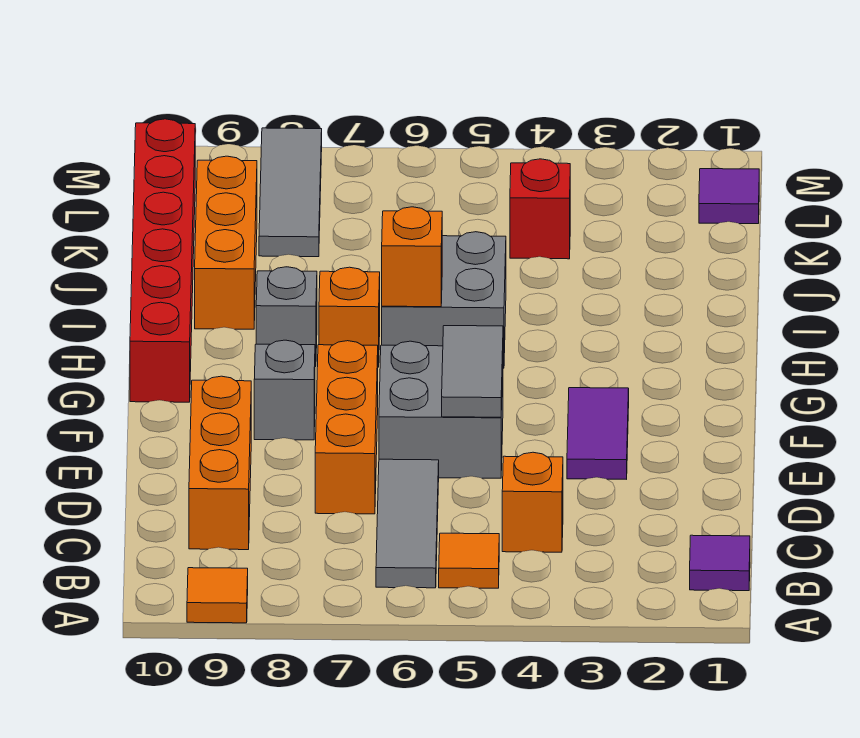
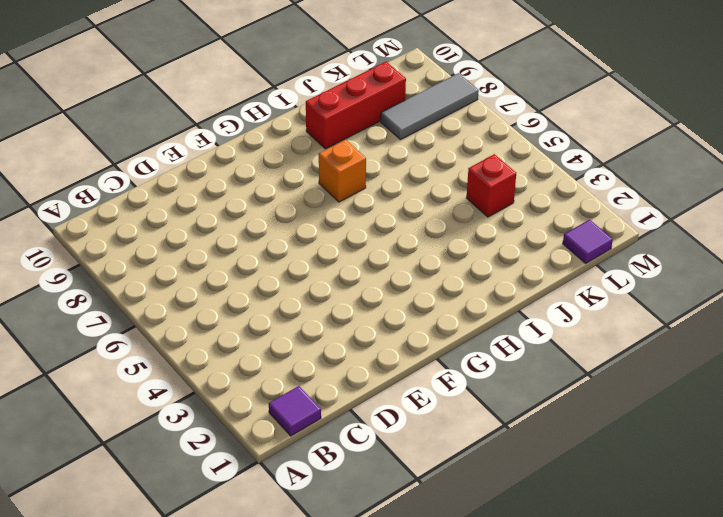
red 1x3 brick [306,62,406,149] -> orange 1x3 brick [195,156,257,329]
none -> orange 1x1 tile [187,568,248,623]
none -> orange 1x1 tile [439,533,499,588]
none -> grey 1x3 tile [376,459,439,588]

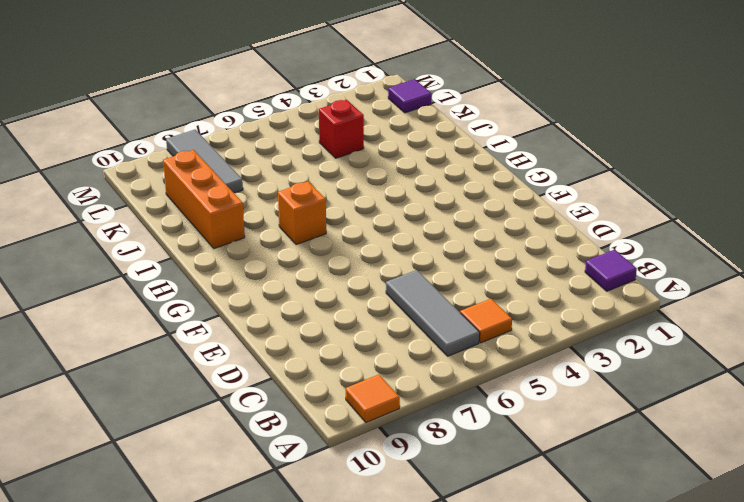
none -> orange 1x1 brick [502,452,563,552]
none -> orange 1x3 brick [189,376,251,550]
none -> orange 1x3 brick [315,341,378,514]

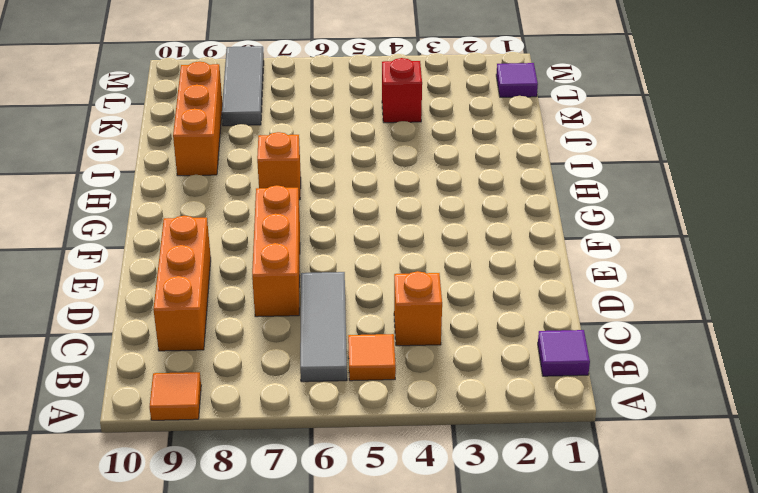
none -> purple 1x2 tile [567,388,629,479]
none -> grey 2x2 brick [379,341,503,478]
none -> grey 1x1 brick [254,340,315,440]

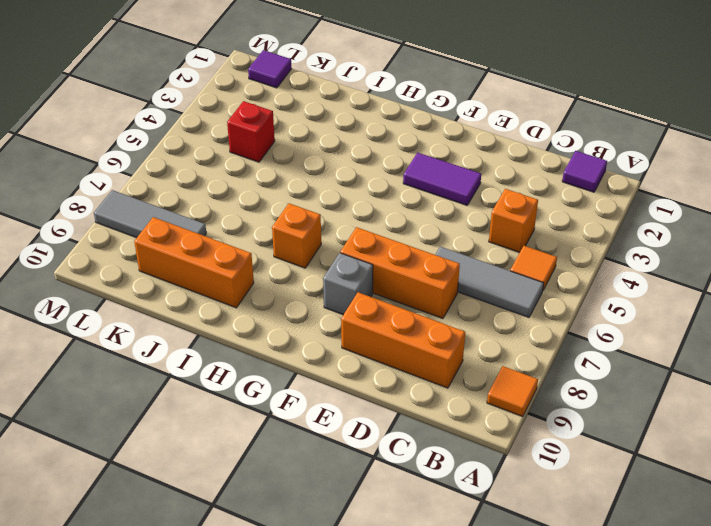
none -> grey 2x2 brick [379,341,503,478]
none -> red 1x6 brick [130,119,195,402]
none -> grey 2x2 brick [382,232,506,368]

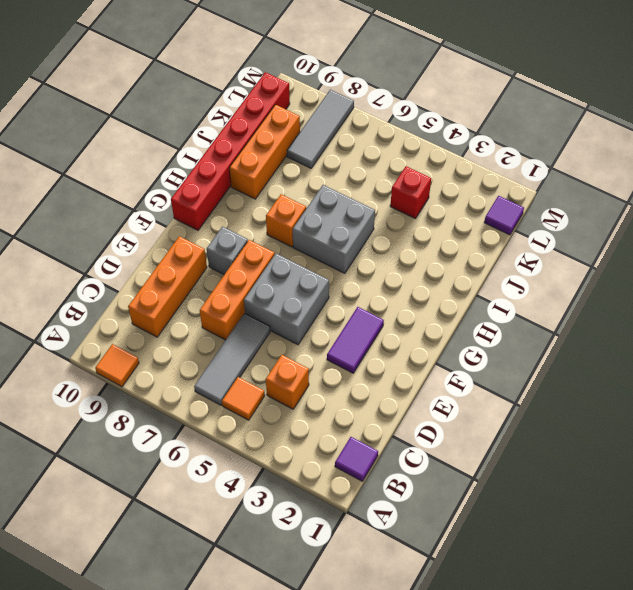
none -> grey 1x1 brick [256,267,317,367]
none -> grey 1x2 tile [442,326,503,417]
none -> orange 1x1 brick [382,207,442,307]

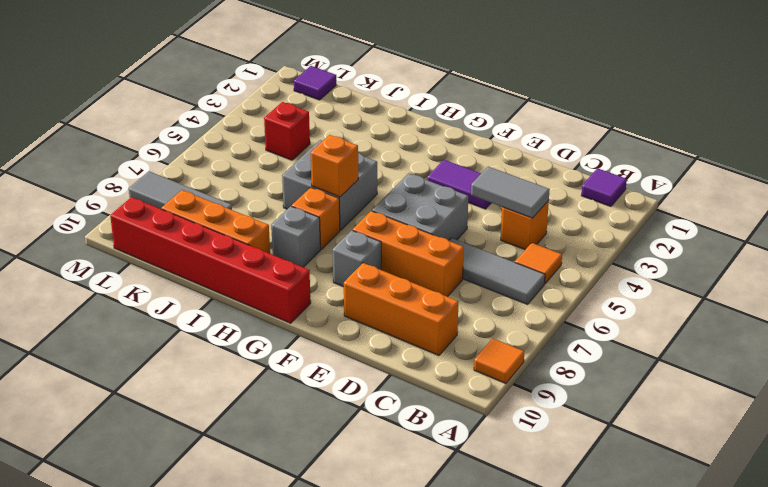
grey 1x2 tile [471,167,550,218] -> grey 1x2 tile moved to [442,326,503,417]

